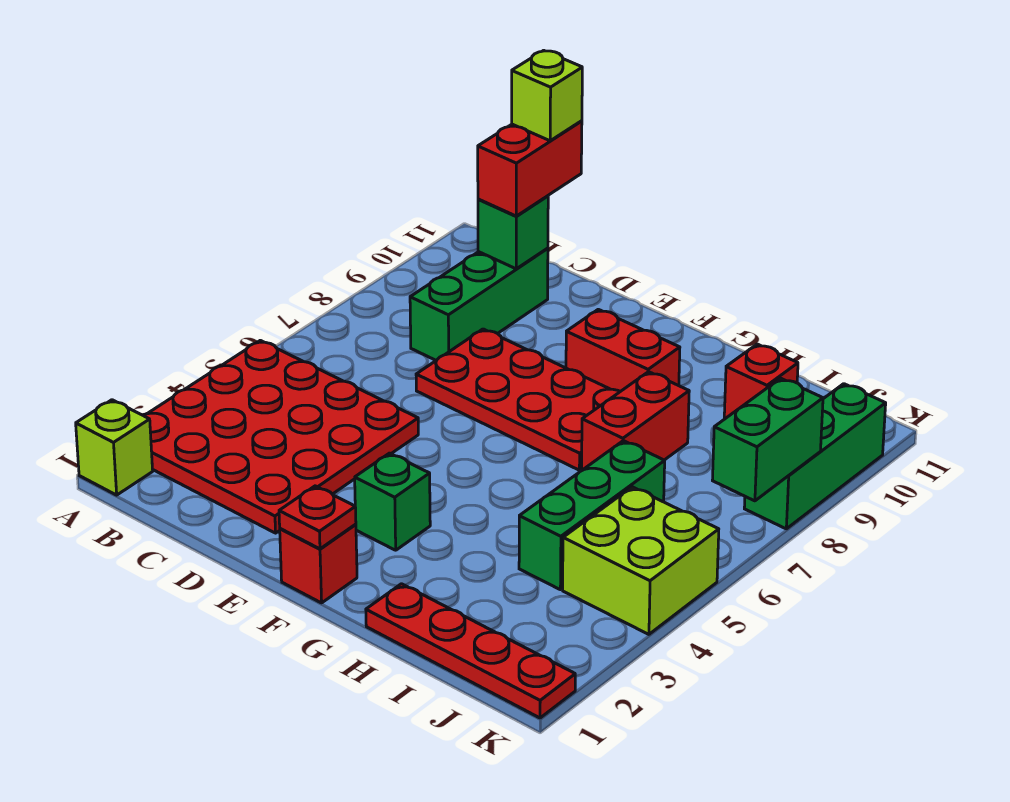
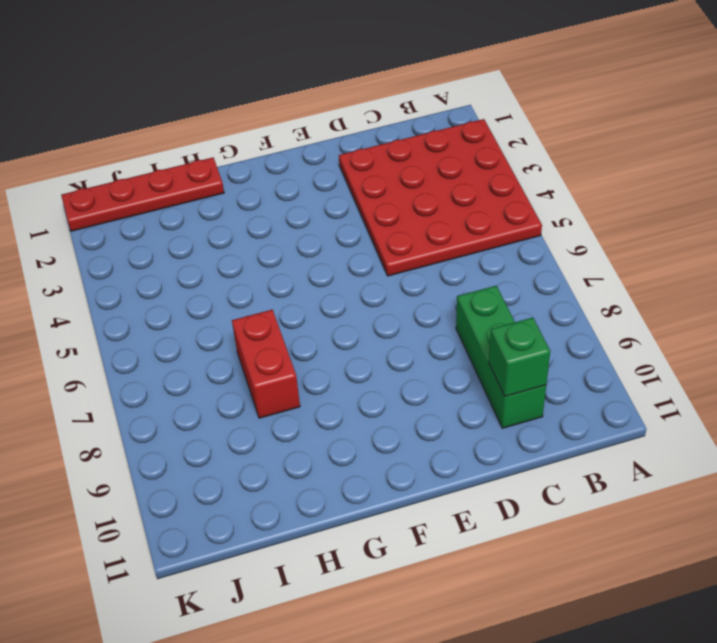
none -> lime 1x1 brick [76,400,153,495]
none -> red 2x4 plate [416,329,620,470]
none -> red 1x1 brick [280,524,357,603]

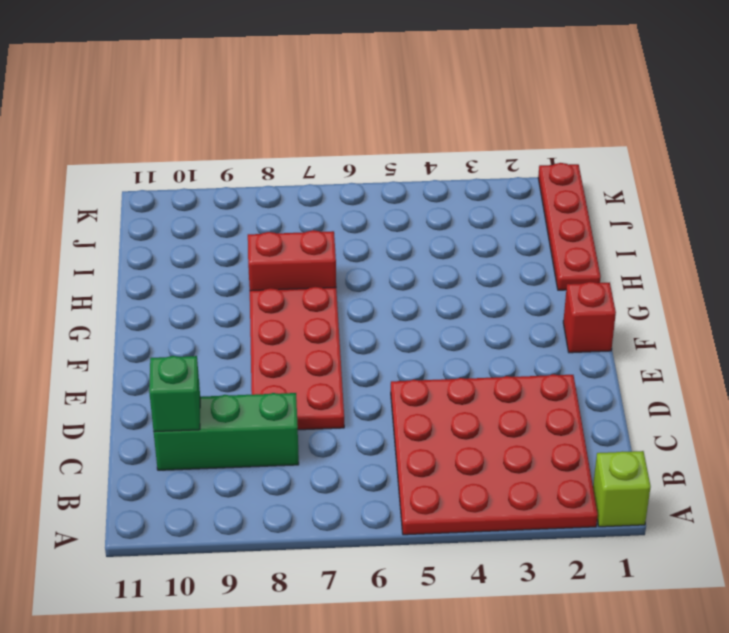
none -> green 1x1 brick [355,453,430,550]
none -> red 1x2 brick [566,309,680,392]
none -> green 1x3 brick [519,441,665,590]

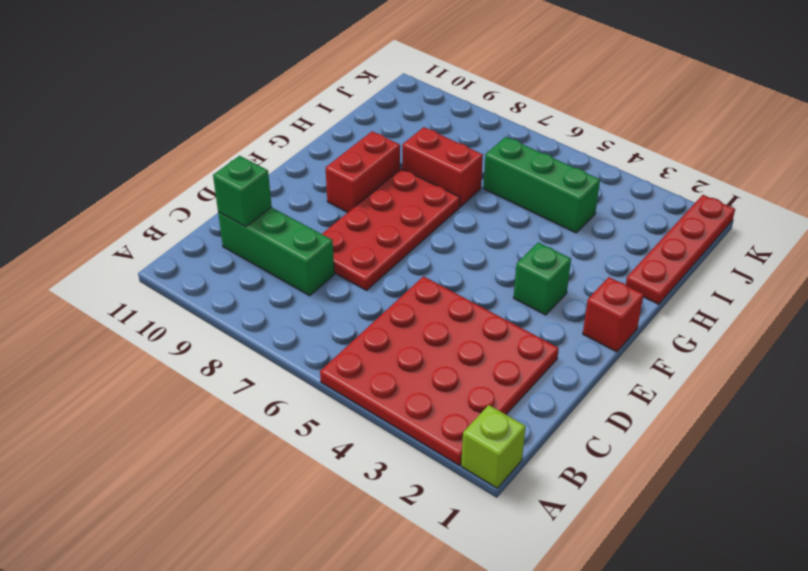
none -> red 1x1 brick [724,344,798,419]
none -> lime 2x2 brick [563,487,719,634]
none -> green 1x3 brick [744,384,886,529]

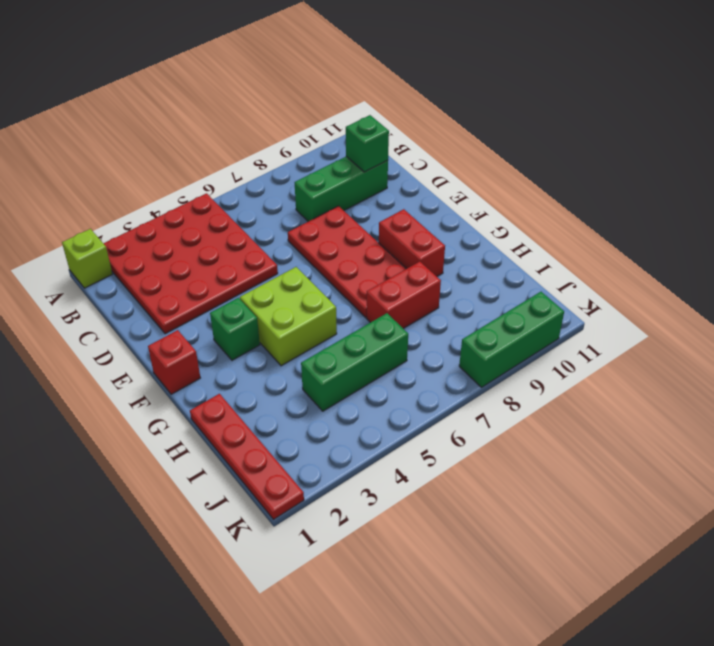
lime 2x2 brick [240,267,337,366] -> lime 2x2 brick moved to [563,487,719,634]
none -> red 1x1 brick [724,344,798,419]
none -> red 1x1 plate [279,486,356,549]
none -> green 1x2 brick [712,378,823,501]

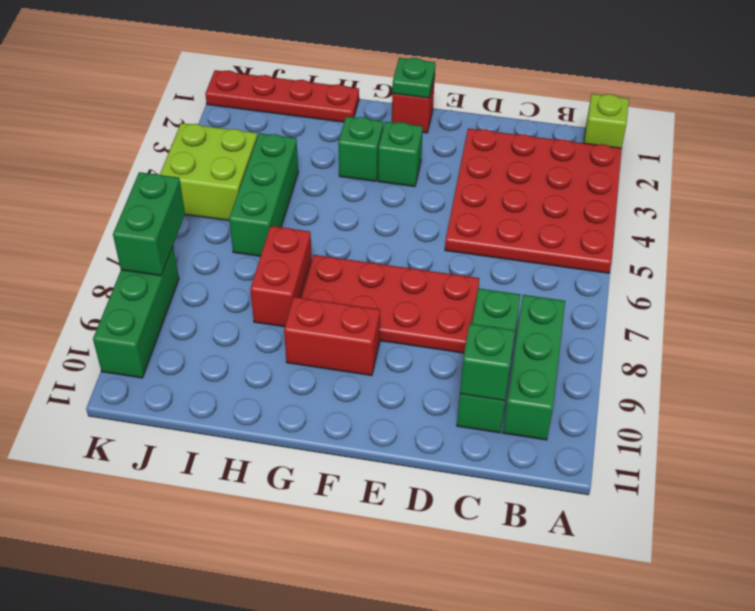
green 1x3 brick [503,295,565,440] -> none
green 1x1 plate [392,58,435,98] -> red 1x1 plate [279,486,356,549]
green 1x1 brick [338,116,383,181] -> none
none -> red 1x1 brick [724,344,798,419]
none -> red 1x2 brick [478,121,582,216]
none -> lime 1x1 brick [512,50,582,141]

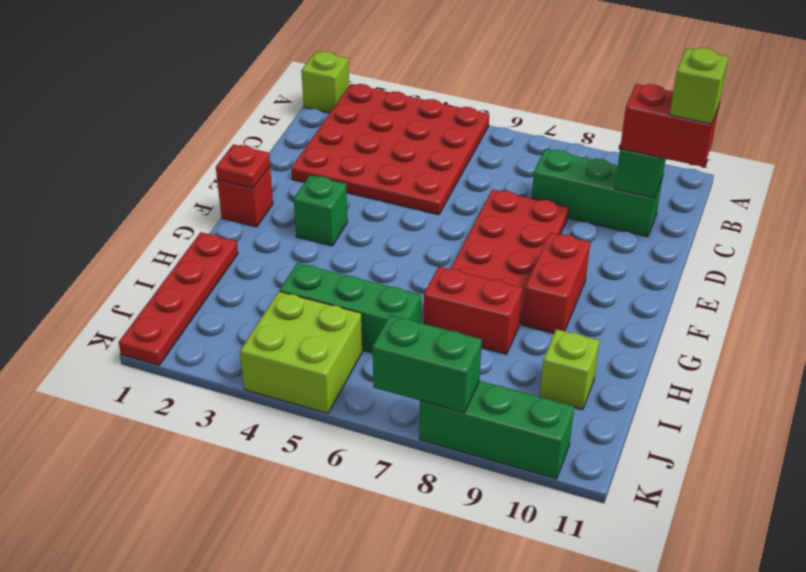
lime 1x1 brick [540,329,599,410] -> red 1x1 brick [724,344,798,419]

